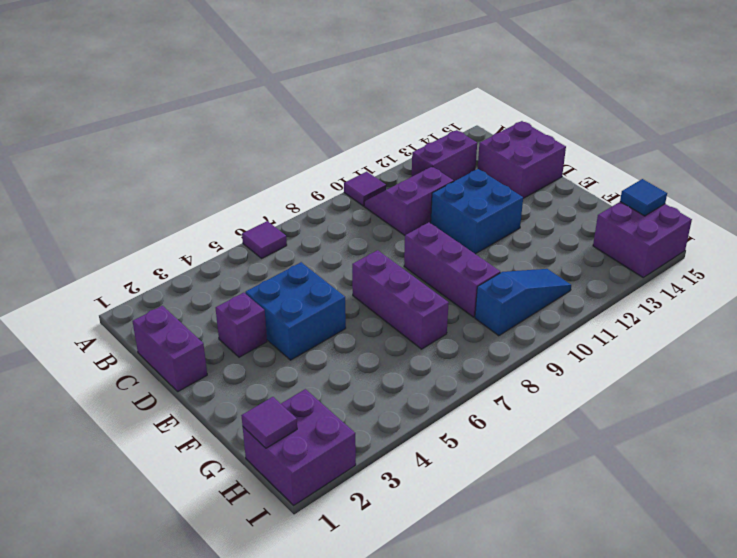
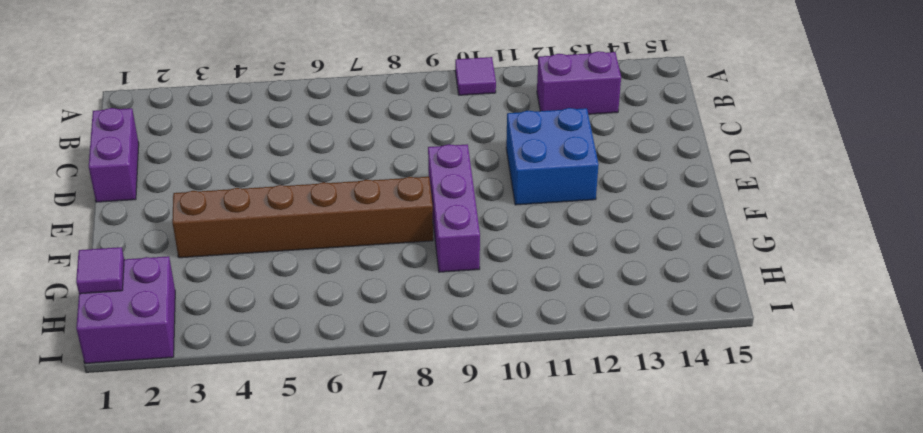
brown 1x6 brick [172,177,433,258] -> purple 1x3 brick [352,250,449,349]
none -> purple 1x1 tile [242,221,287,258]
none -> purple 2x2 slope [364,167,454,235]
none -> purple 2x2 brick [478,121,566,198]

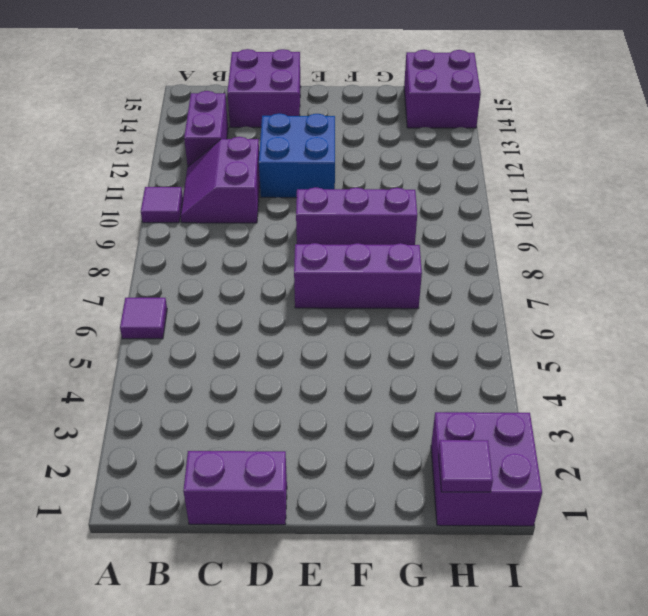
none -> purple 1x1 brick [216,293,267,357]
none -> blue 2x2 brick [245,262,346,360]
none -> blue 1x3 slope [475,269,571,336]

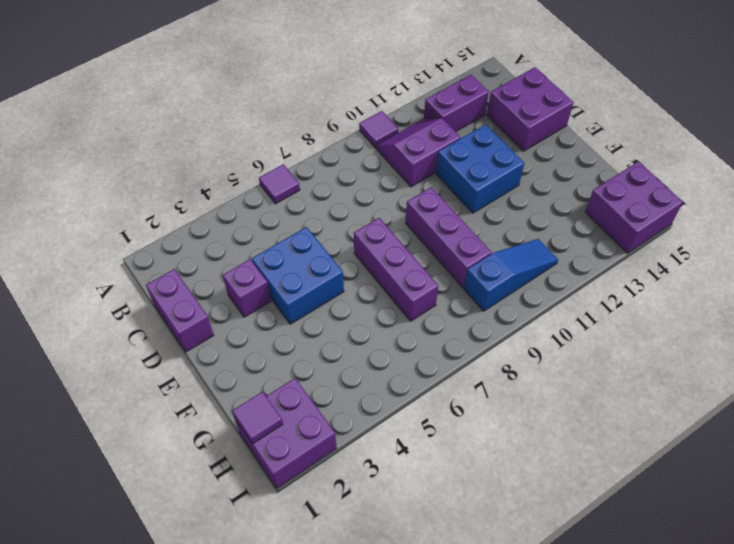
none -> blue 1x1 tile [620,179,667,216]

